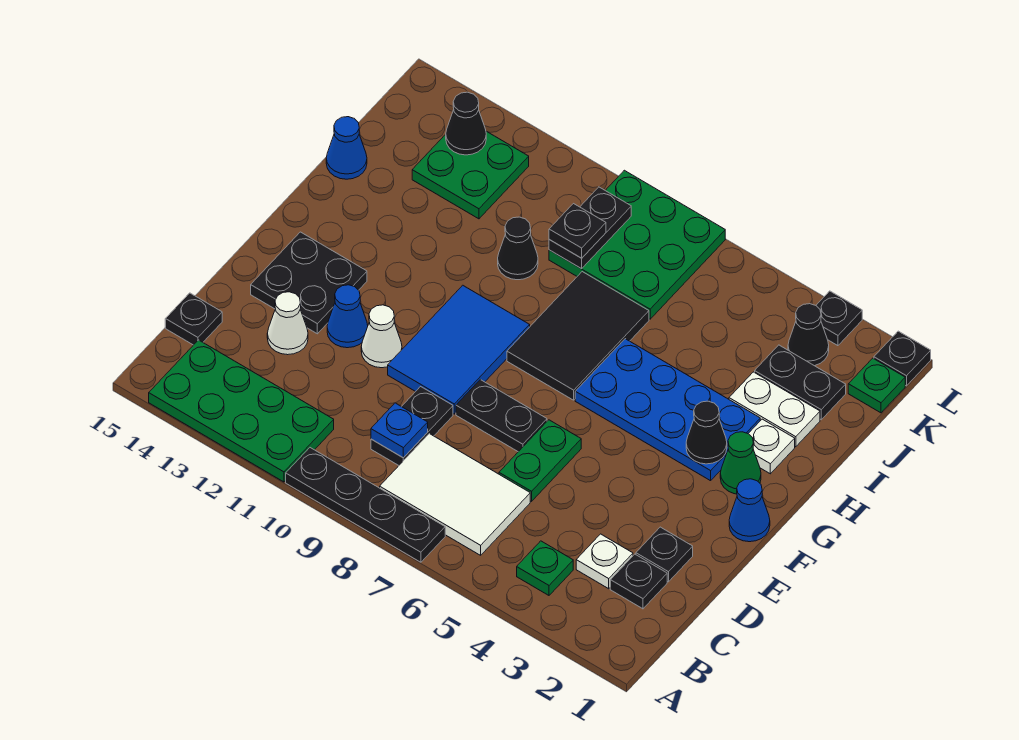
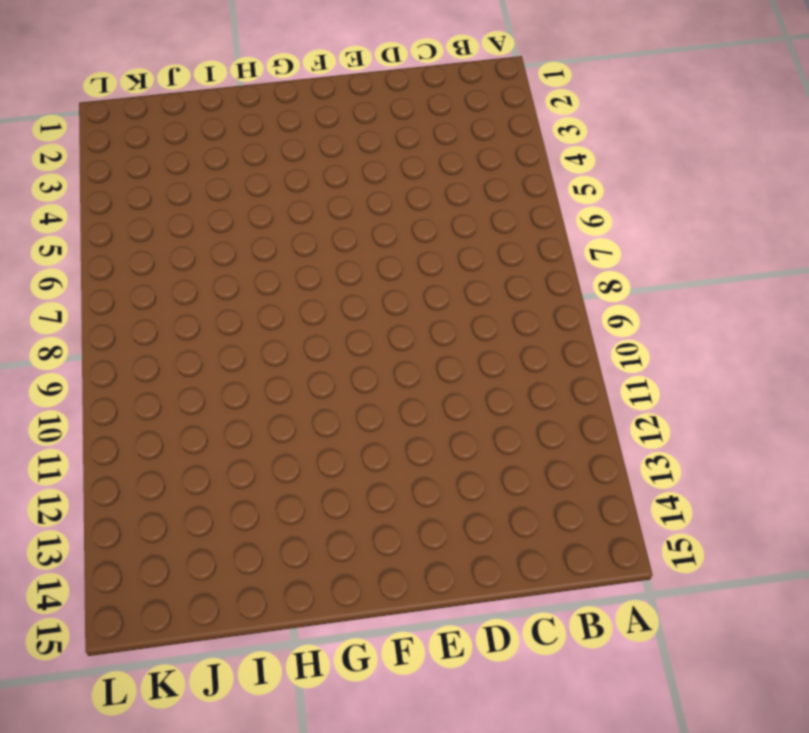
none -> black 1x4 plate [286,448,445,562]
none -> green 2x4 plate [149,340,334,482]
none -> green 1x1 plate [517,541,573,595]
none -> white 2x3 tile [380,434,530,555]

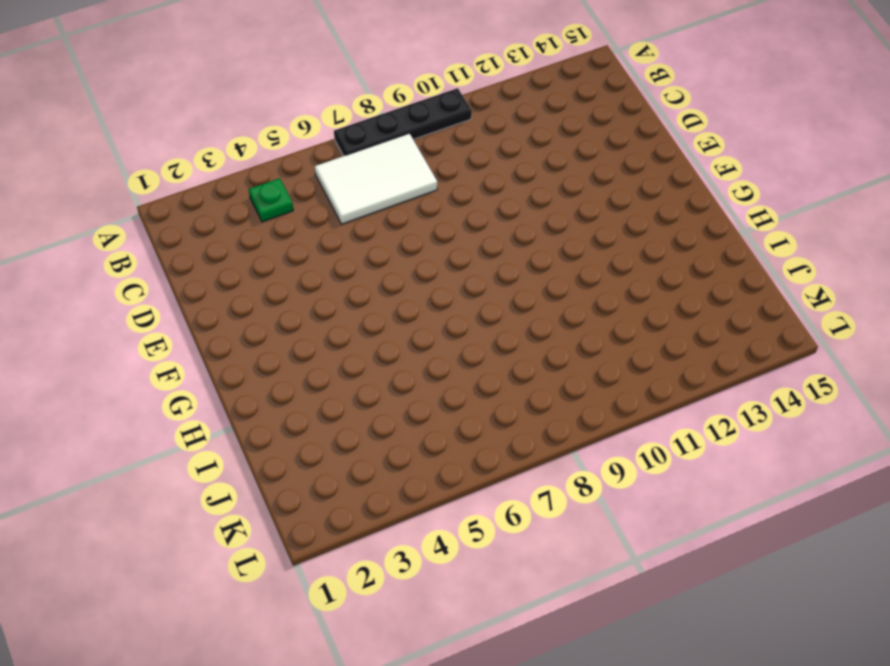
none -> green 2x4 plate [149,340,334,482]
none -> black 1x1 plate [610,554,667,609]
none -> white 1x1 plate [576,534,633,589]
none -> black 1x2 plate [371,387,453,465]

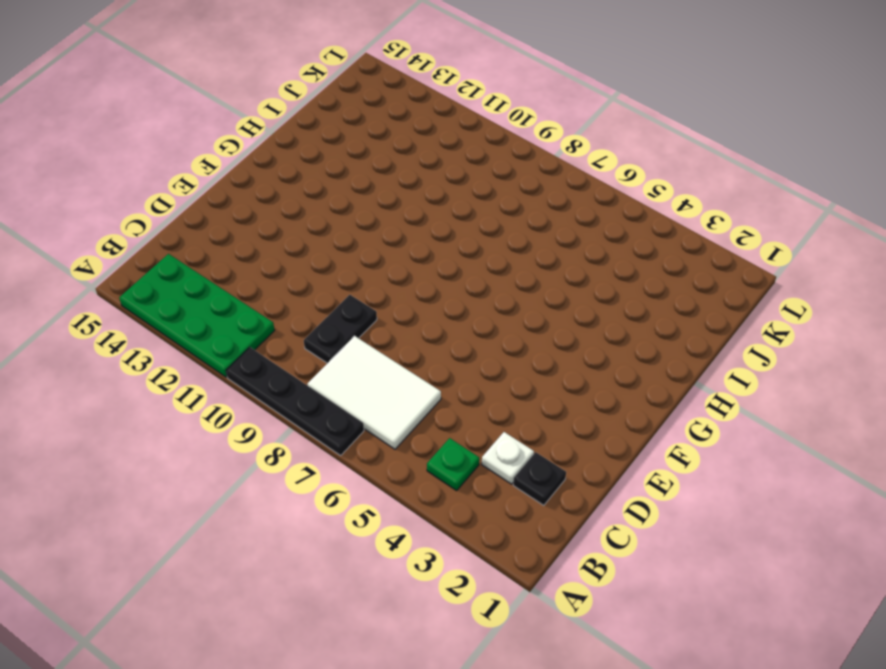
none -> black 1x1 plate [165,293,222,345]
none -> black 1x1 plate [636,527,693,582]
none -> green 1x2 plate [499,420,581,501]
none -> white 1x1 cone [267,292,308,355]

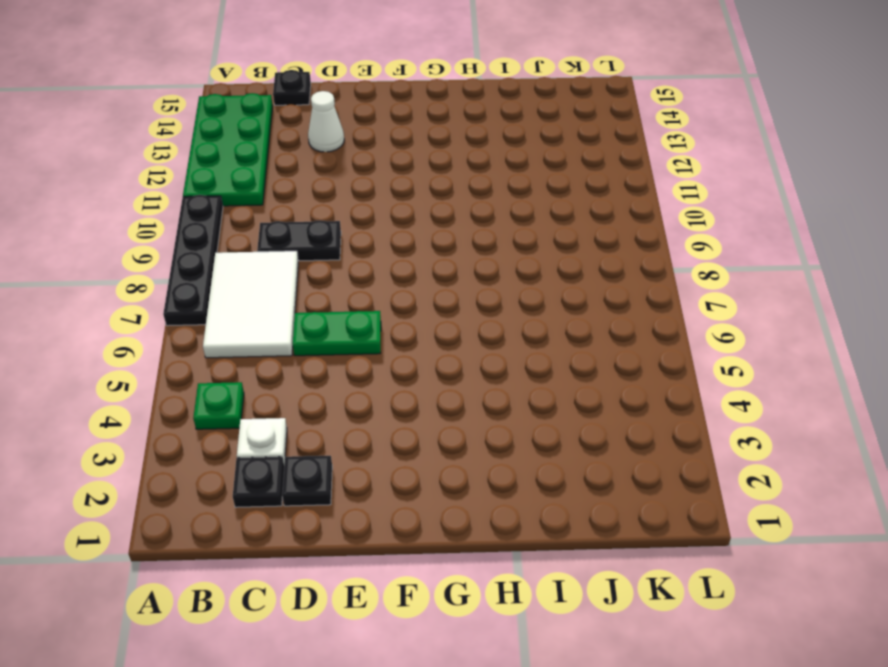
none -> black 1x2 plate [456,380,547,452]
none -> blue 2x3 tile [388,285,530,414]
none -> white 1x1 cone [361,305,402,368]
none -> blue 1x1 cone [327,285,368,348]

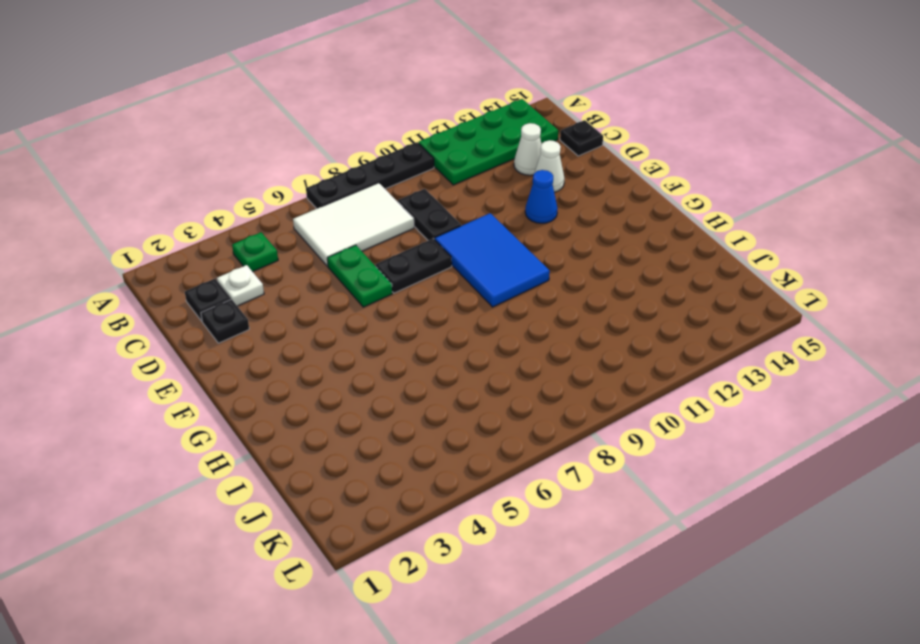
white 1x1 cone [514,123,541,175] -> white 1x1 cone moved to [361,305,402,368]
none -> black 2x2 plate [251,232,367,334]
none -> blue 1x1 cone [729,479,770,542]
none -> green 1x1 cone [720,432,761,494]
none -> blue 2x4 plate [575,339,760,481]

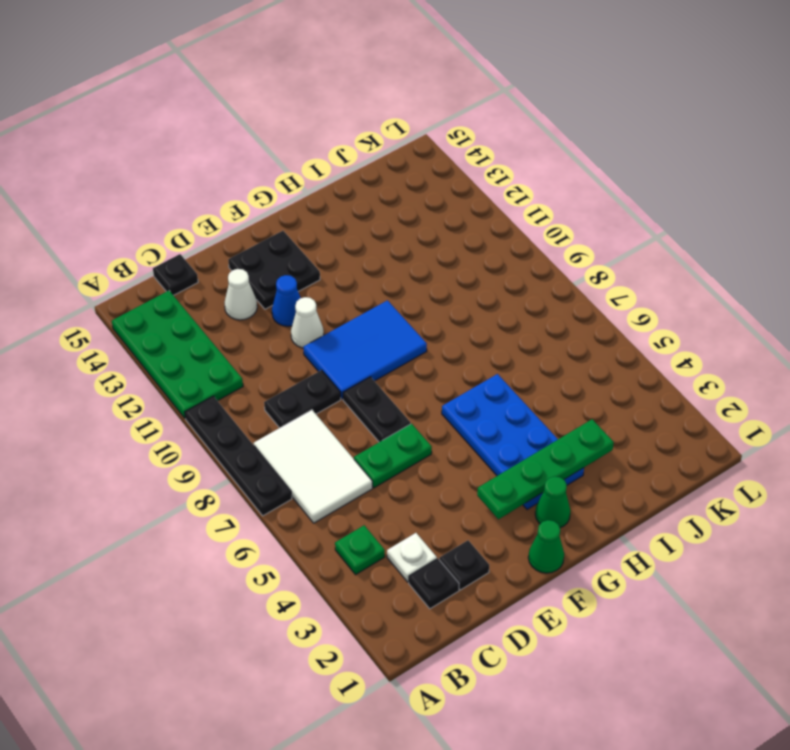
green 1x1 cone [528,520,564,573] -> blue 1x1 cone [729,479,770,542]
green 1x4 plate [477,419,614,519] -> black 1x1 cone [686,401,727,464]
none -> black 2x3 tile [507,272,649,400]
none -> white 1x1 plate [748,419,795,474]
none -> white 1x2 plate [729,372,820,447]
none -> black 1x1 cone [498,217,538,280]

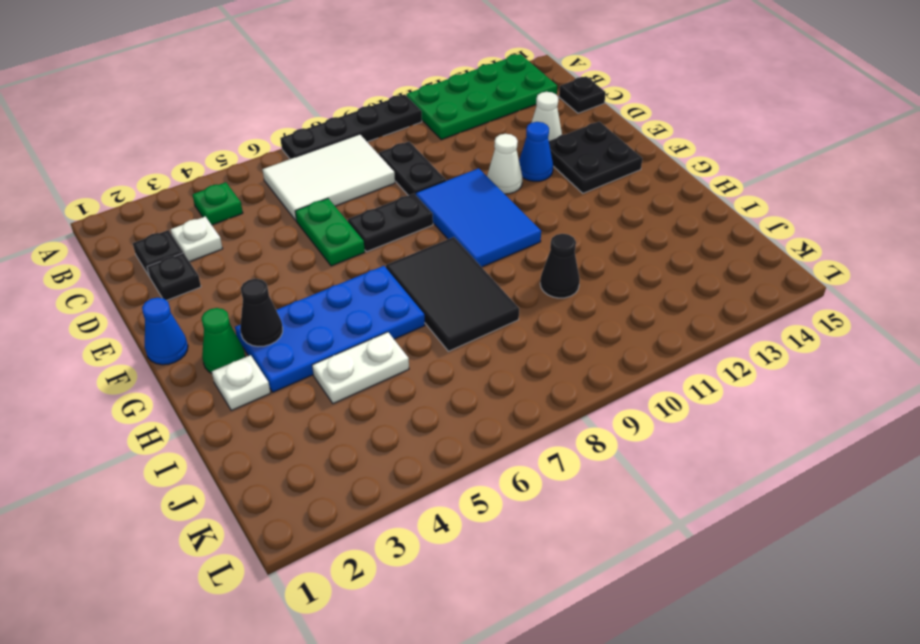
white 1x2 plate [312,332,409,404] -> white 1x2 plate moved to [729,372,820,447]
none -> blue 1x1 cone [326,117,367,179]
none -> black 1x2 plate [755,345,846,420]
none -> green 3x3 plate [549,170,725,319]
none -> green 2x2 plate [412,131,529,219]

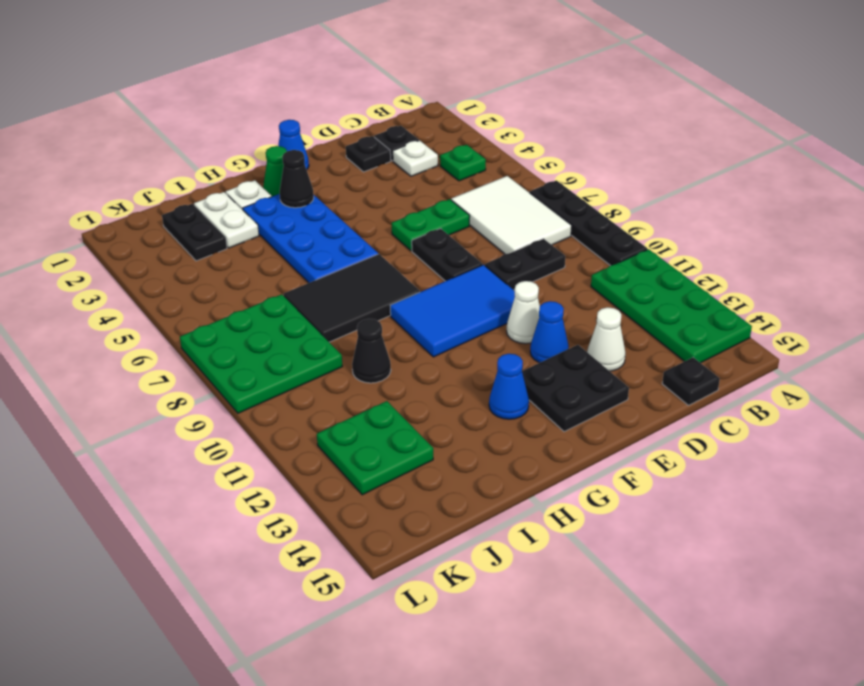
blue 1x1 cone [489,354,529,419] -> blue 1x1 cone moved to [326,117,367,179]
none -> green 1x1 plate [848,358,905,413]
none -> black 1x1 cone [788,304,829,366]
none -> black 1x1 plate [874,331,931,386]
none -> black 1x1 plate [816,291,862,346]

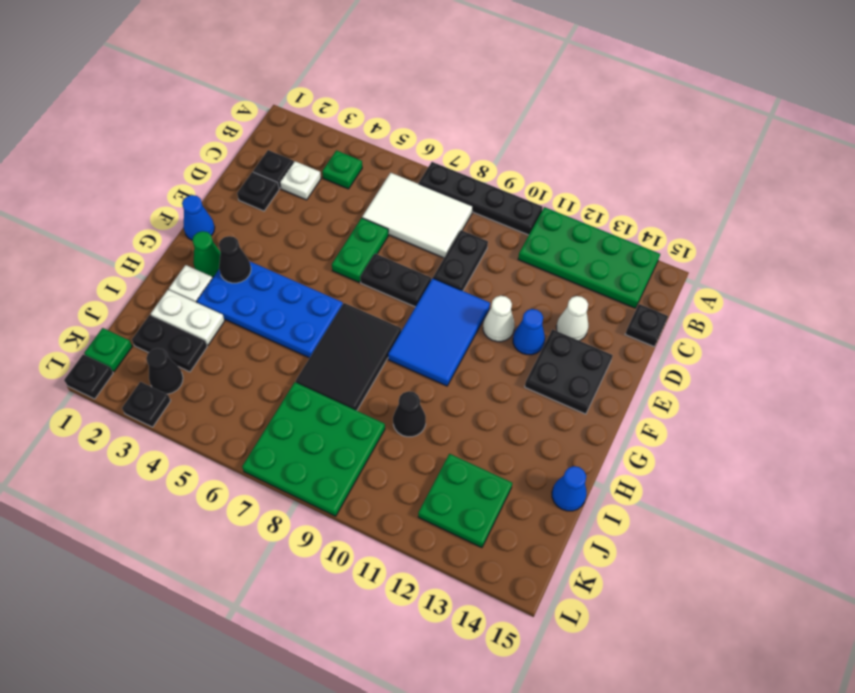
none -> blue 1x1 plate [371,403,428,458]
none -> black 1x2 plate [549,187,631,269]
none -> black 1x1 cone [446,92,486,155]
none -> black 1x1 plate [549,204,606,258]

